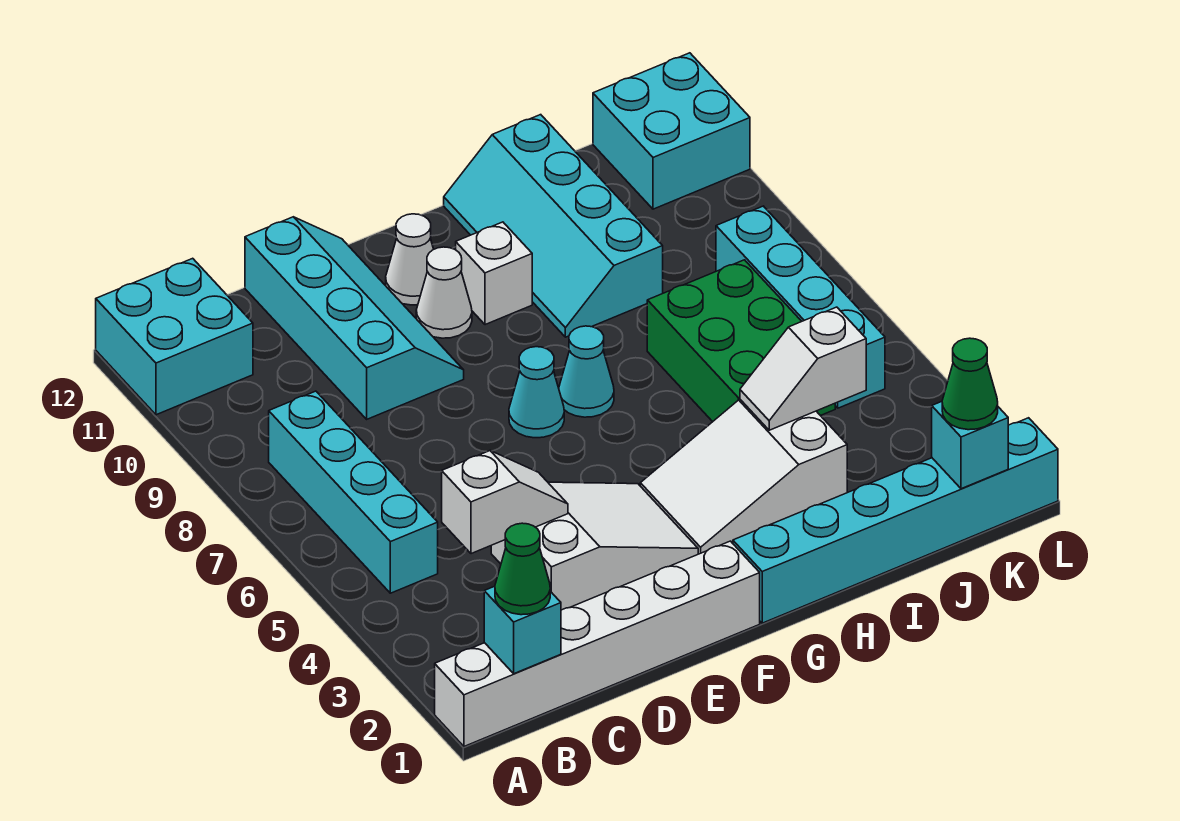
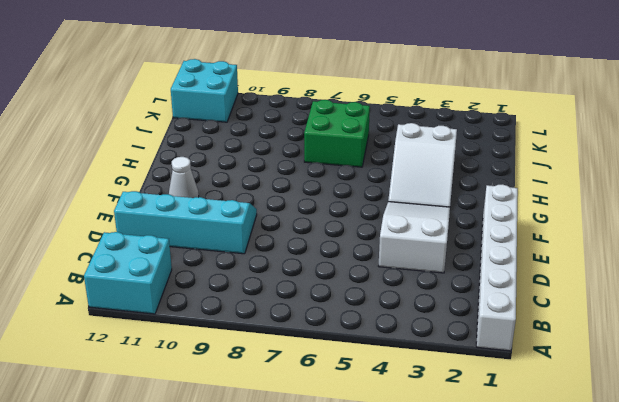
green 2x2 brick [304,100,370,167] -> green 2x3 brick [647,260,835,422]
none -> cyan 1x4 brick [269,391,438,593]
none -> cyan 1x1 cone [509,347,564,438]
none -> white 1x1 cone [416,247,472,338]

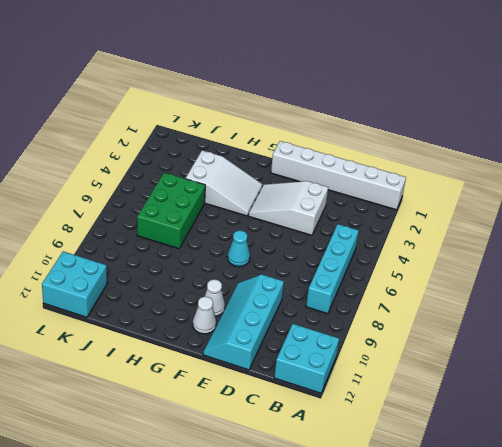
none -> cyan 1x6 brick [733,418,1058,623]
none -> cyan 1x1 cone [559,326,614,417]
none -> white 1x1 brick [456,222,532,325]

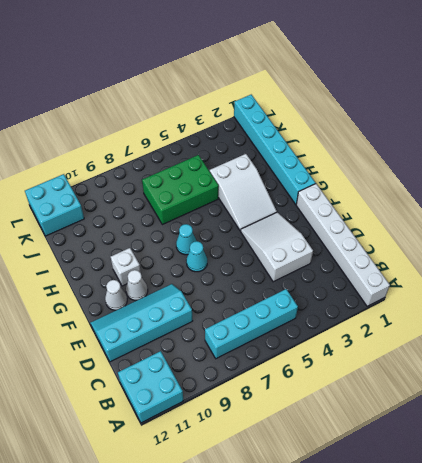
none -> cyan 2x4 slope [444,115,663,337]
none -> cyan 1x4 brick [716,206,885,408]
none -> cyan 1x1 brick [484,586,561,674]

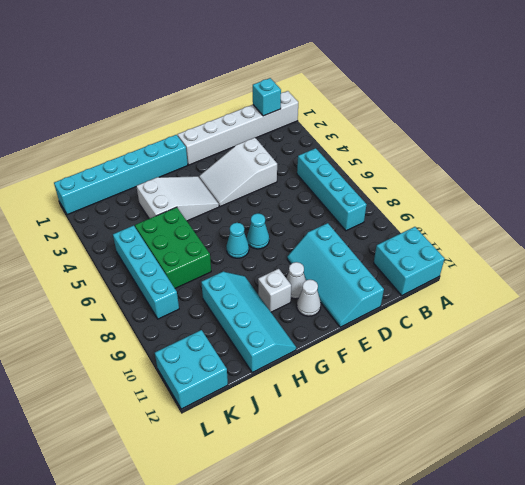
none -> white 1x2 slope [442,451,568,554]
none -> white 1x2 slope [740,307,866,430]
none -> cyan 1x1 brick [932,402,1008,489]

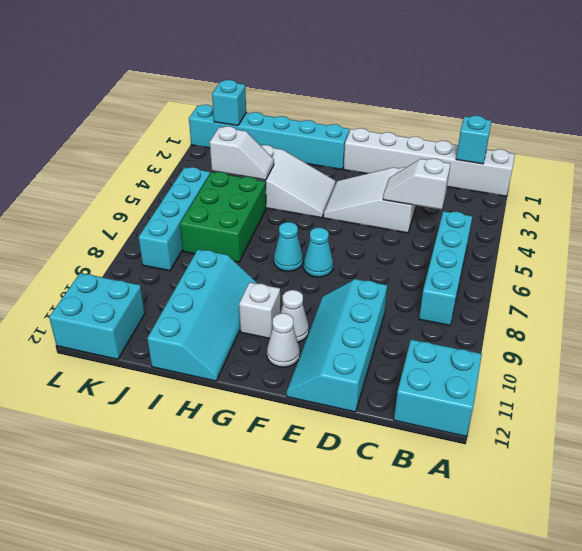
none -> green 1x1 cone [495,523,550,615]
none -> green 1x1 cone [942,338,998,430]

